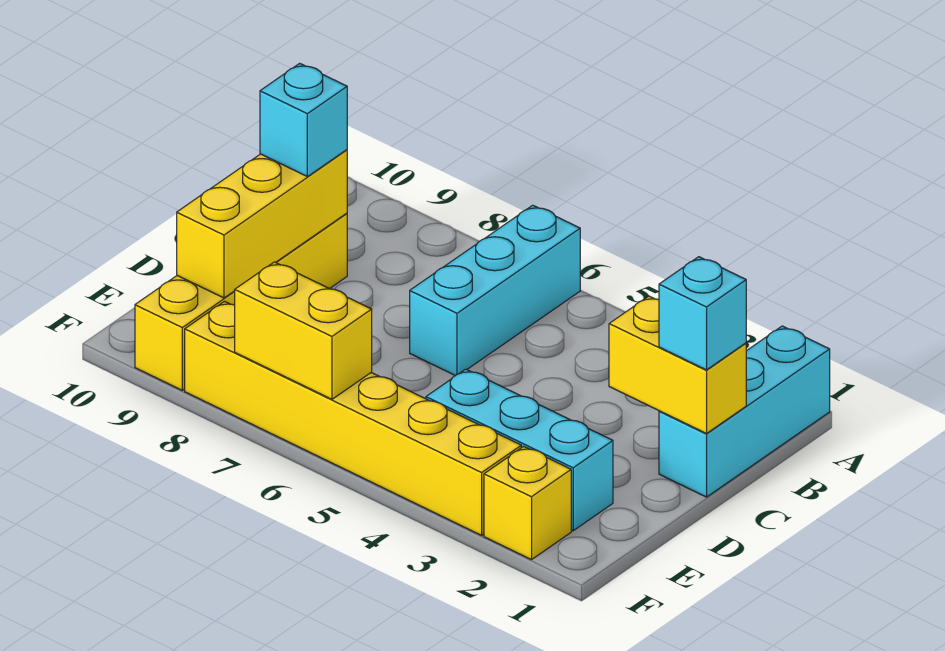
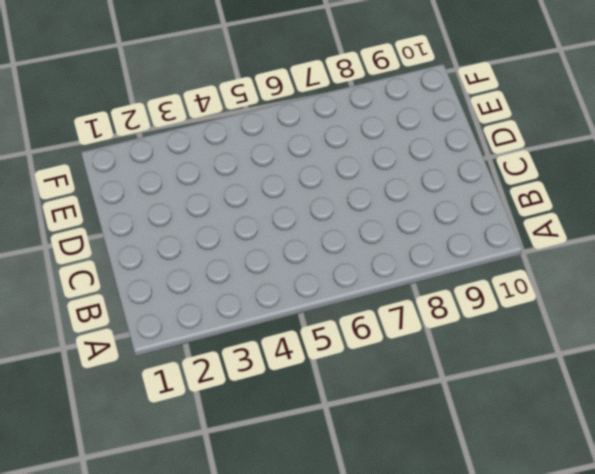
none -> cyan 1x3 brick [659,326,830,497]
none -> cyan 1x3 brick [410,205,580,376]

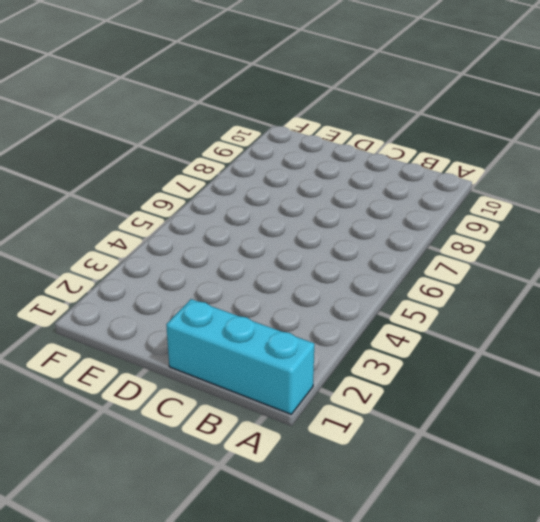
none -> cyan 1x3 brick [410,205,580,376]
none -> yellow 1x4 brick [135,213,347,390]

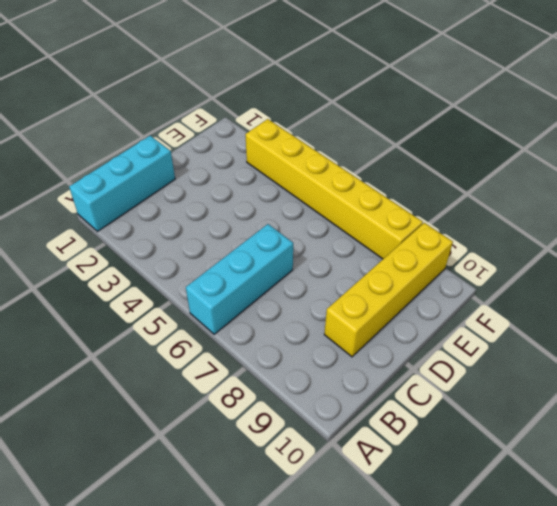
none -> cyan 1x3 brick [426,369,613,531]
none -> yellow 1x1 brick [484,446,571,560]

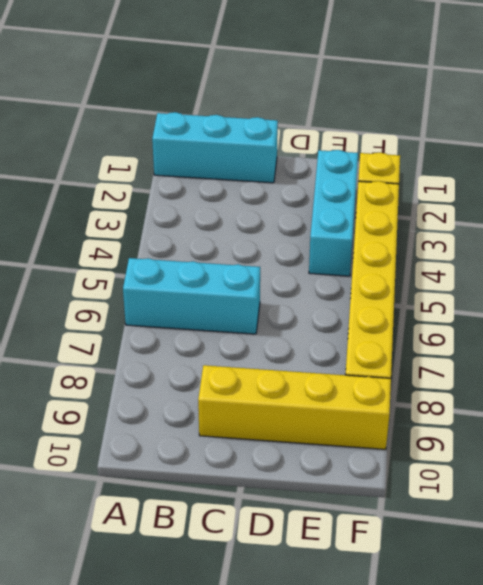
none -> yellow 1x2 brick [609,296,746,434]
none -> yellow 1x3 brick [177,150,347,298]

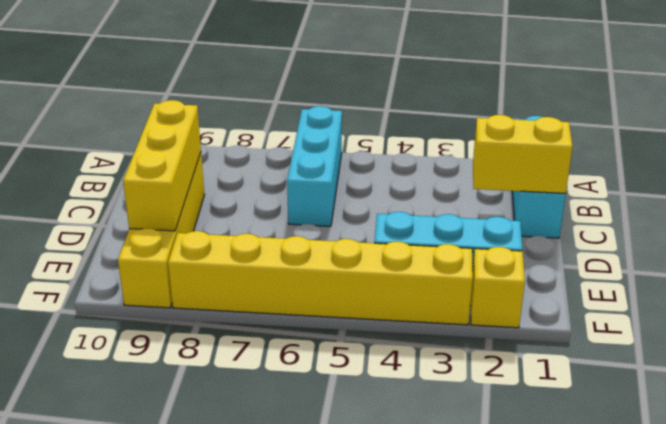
none -> yellow 1x2 brick [235,262,372,399]
none -> cyan 1x1 brick [659,257,746,370]

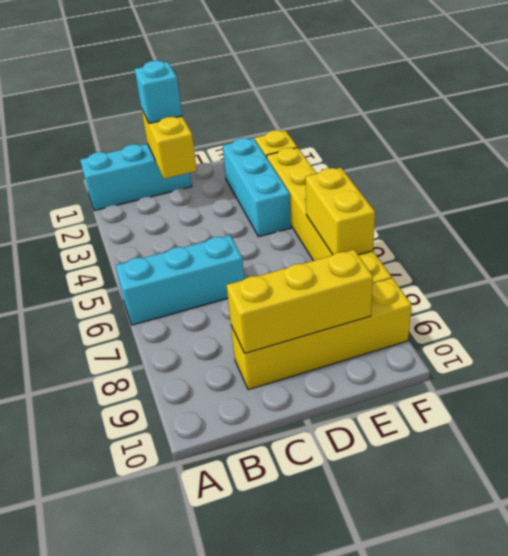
none -> cyan 1x1 brick [260,63,347,177]

